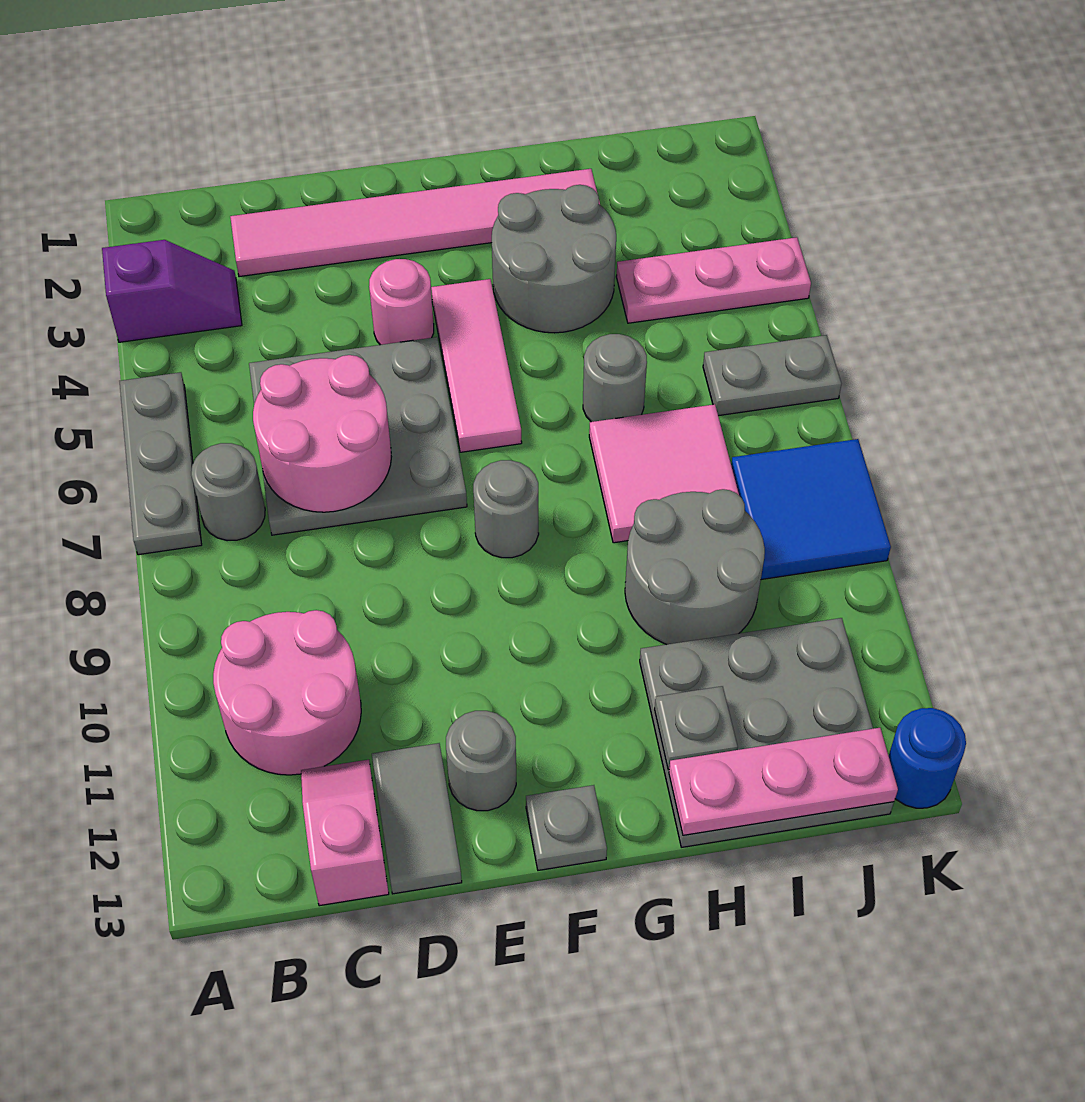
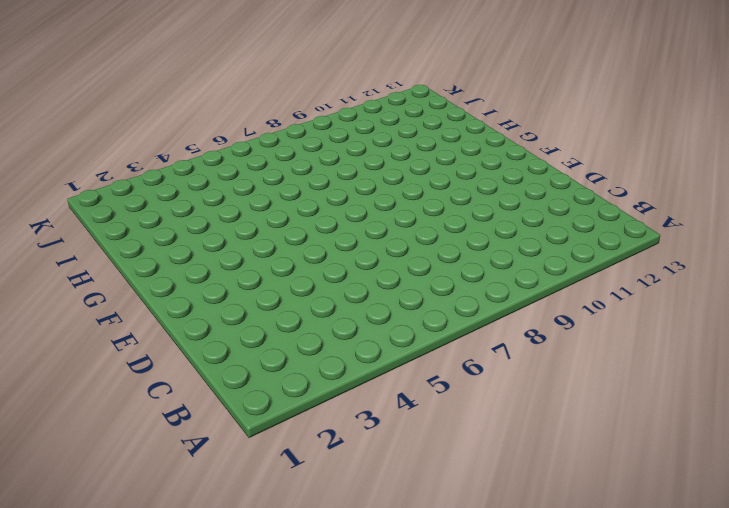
none -> purple 1x2 slope [102,240,242,342]
none -> grey 1x3 plate [120,372,202,555]
none -> grey 1x1 round brick [191,443,265,541]

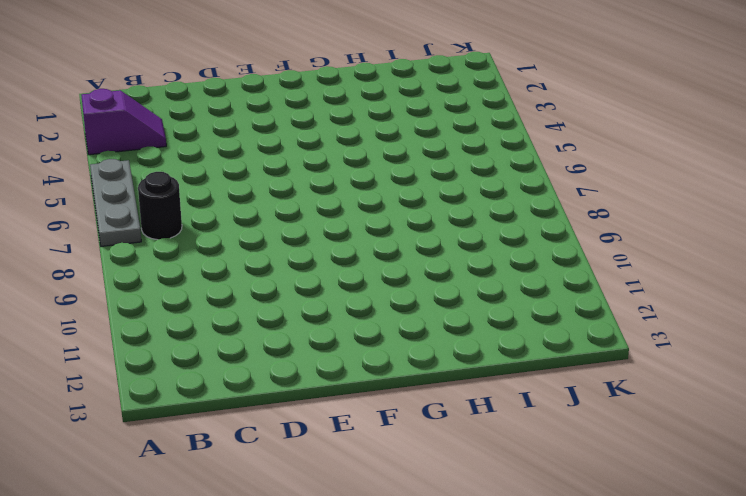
black 1x1 round brick [138,172,182,240] -> grey 1x1 round brick [191,443,265,541]
none -> pink 2x2 round brick [213,610,361,775]
none -> pink 1x6 tile [230,169,600,277]
none -> grey 3x3 plate [249,337,467,535]

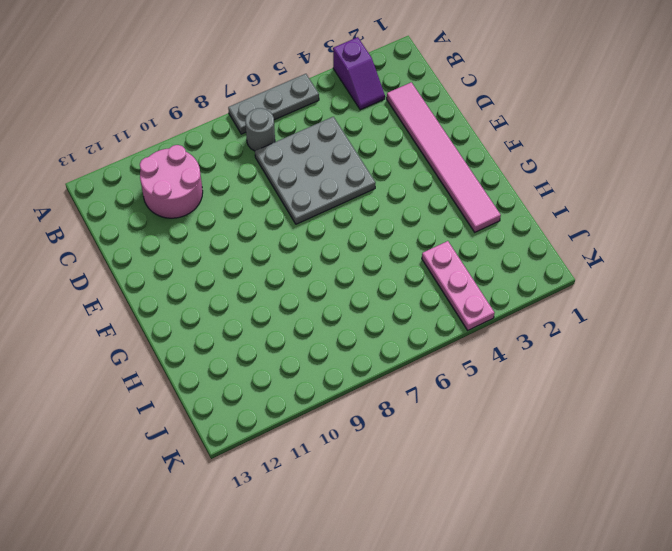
none -> pink 1x2 slope [301,760,389,906]
none -> grey 1x2 tile [372,743,462,894]
none -> pink 1x1 round brick [369,259,434,345]

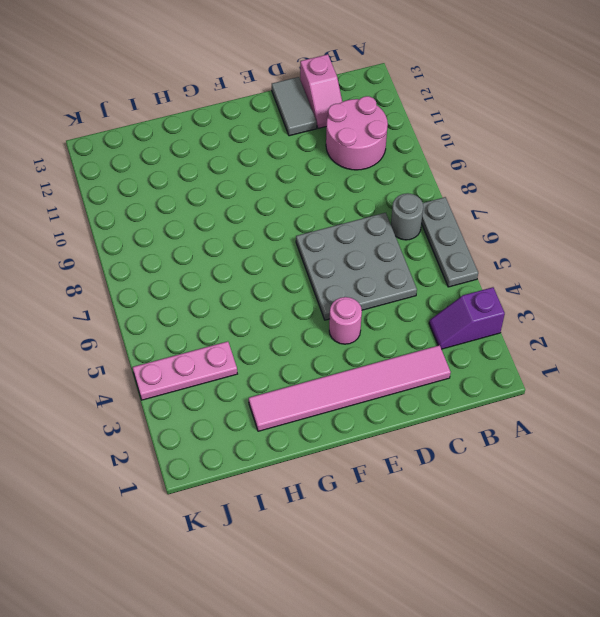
none -> grey 1x1 round brick [446,711,516,811]
none -> pink 1x3 tile [431,279,522,452]
none -> grey 1x1 round brick [473,460,539,558]

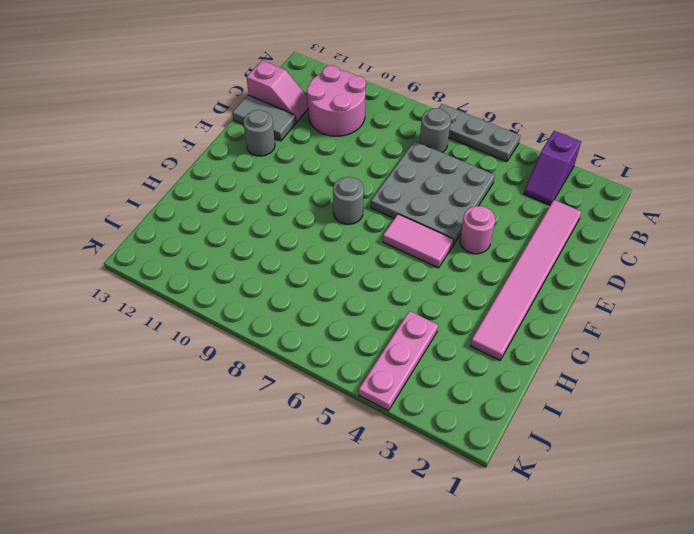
pink 1x2 tile [383,214,454,268] -> pink 1x3 tile [431,279,522,452]
none -> grey 1x1 plate [526,785,607,870]
none -> grey 2x2 round brick [492,185,616,333]
none -> grey 1x1 round brick [583,334,647,422]

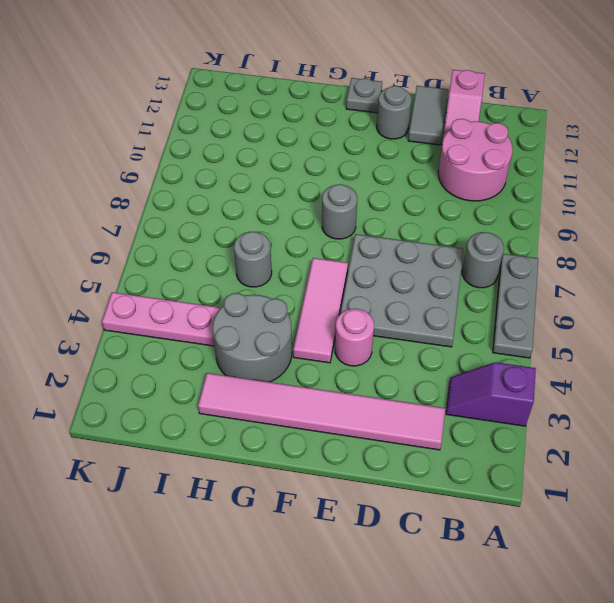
none -> pink 2x2 tile [589,404,739,543]
none -> grey 2x2 round brick [625,489,765,645]
none -> grey 3x3 plate [640,618,894,847]

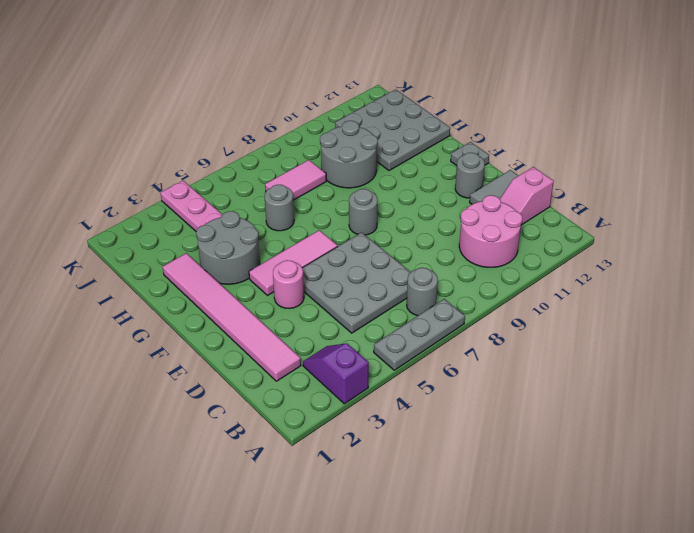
pink 1x2 tile [265,160,326,200] -> pink 2x2 tile [589,404,739,543]
none -> grey 1x2 plate [703,335,841,416]
none -> blue 2x2 tile [731,439,891,580]
none -> blue 1x1 round brick [889,708,966,808]

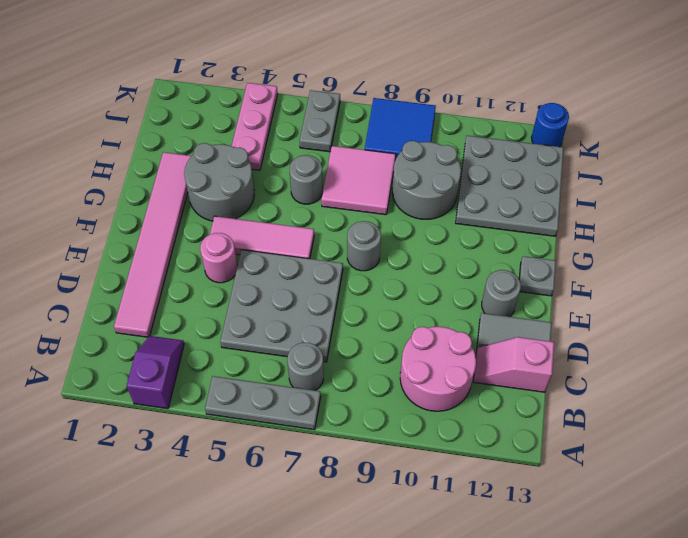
none -> pink 2x2 round brick [253,355,391,512]
none -> grey 1x1 plate [655,686,738,770]
none -> pink 1x3 plate [669,728,898,835]

